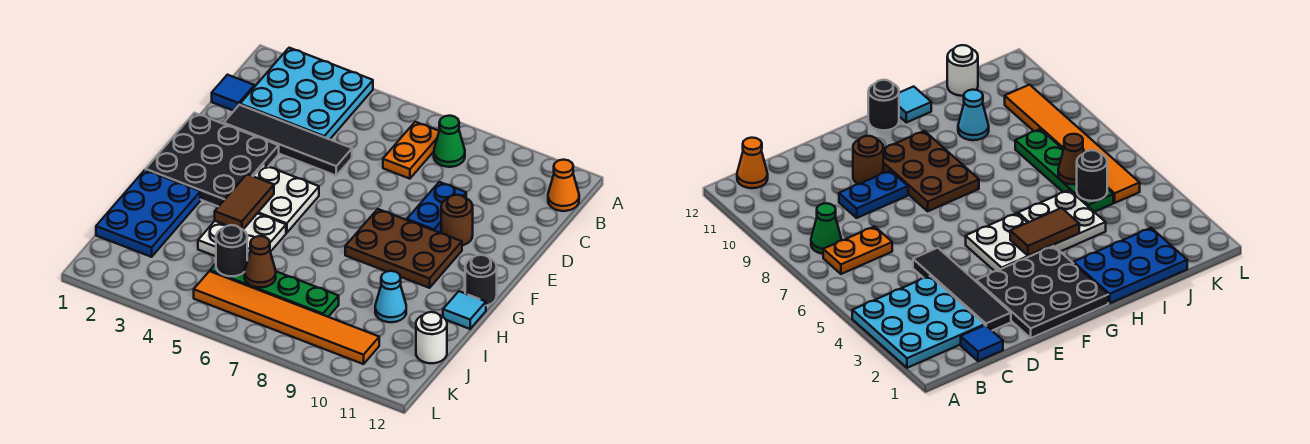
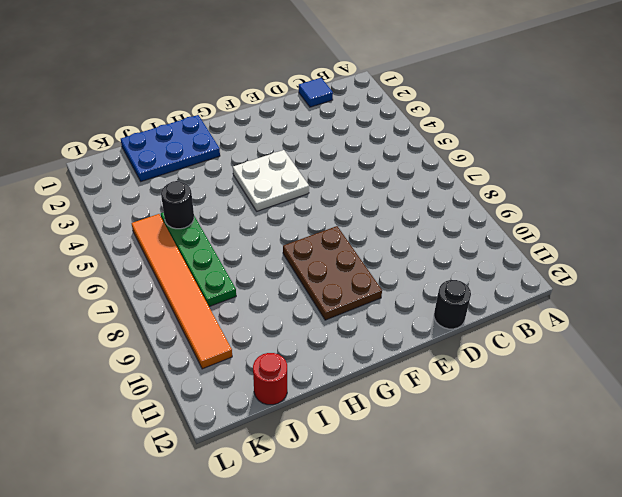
black 1x1 round brick [434,280,471,329] -> black 1x1 round brick moved to [465,255,497,306]
red 1x1 round brick [253,353,287,405] -> white 1x1 round brick [416,312,447,363]
none -> cyan 3x3 plate [240,48,373,139]
none -> orange 1x2 plate [383,122,439,179]
none -> green 1x1 cone [434,116,465,167]

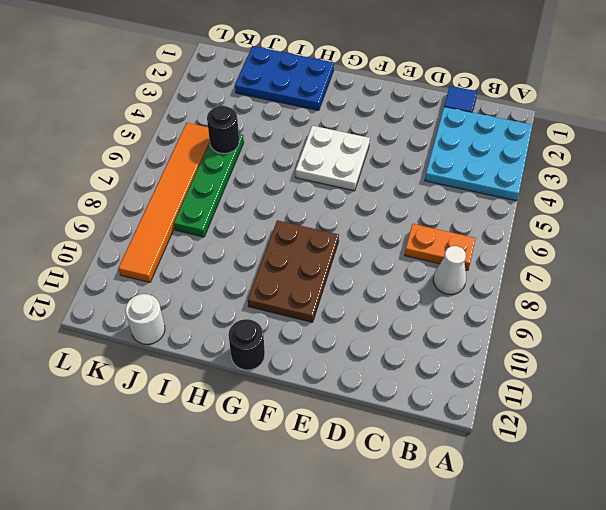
white 1x1 cone [433,246,466,295] -> green 1x1 cone [434,116,465,167]
none -> orange 1x1 cone [548,160,579,211]
none -> black 1x4 tile [224,105,352,175]
none -> blue 1x2 plate [407,182,466,233]

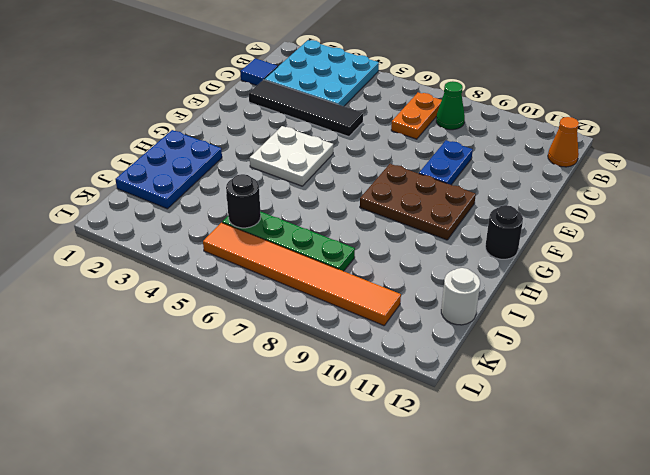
none -> black 3x3 plate [146,113,279,207]
none -> brown 1x1 round brick [441,195,473,245]
none -> white 2x2 plate [198,213,286,260]

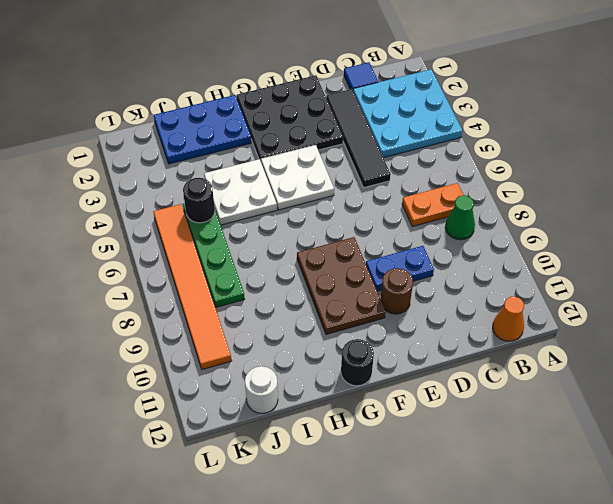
none -> cyan 1x1 tile [443,291,486,329]
none -> cyan 1x1 cone [375,271,406,322]
none -> brown 1x2 tile [215,174,274,229]

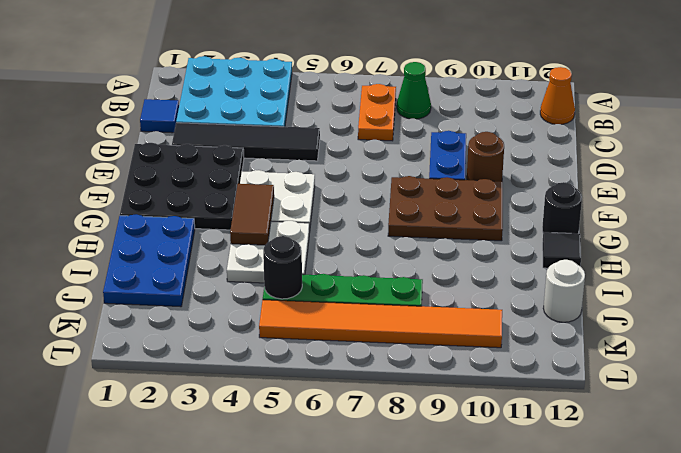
black 1x1 tile [542,232,581,268] -> cyan 1x1 tile [443,291,486,329]
none -> cyan 1x1 cone [375,271,406,322]
none -> brown 1x1 cone [245,236,276,287]

